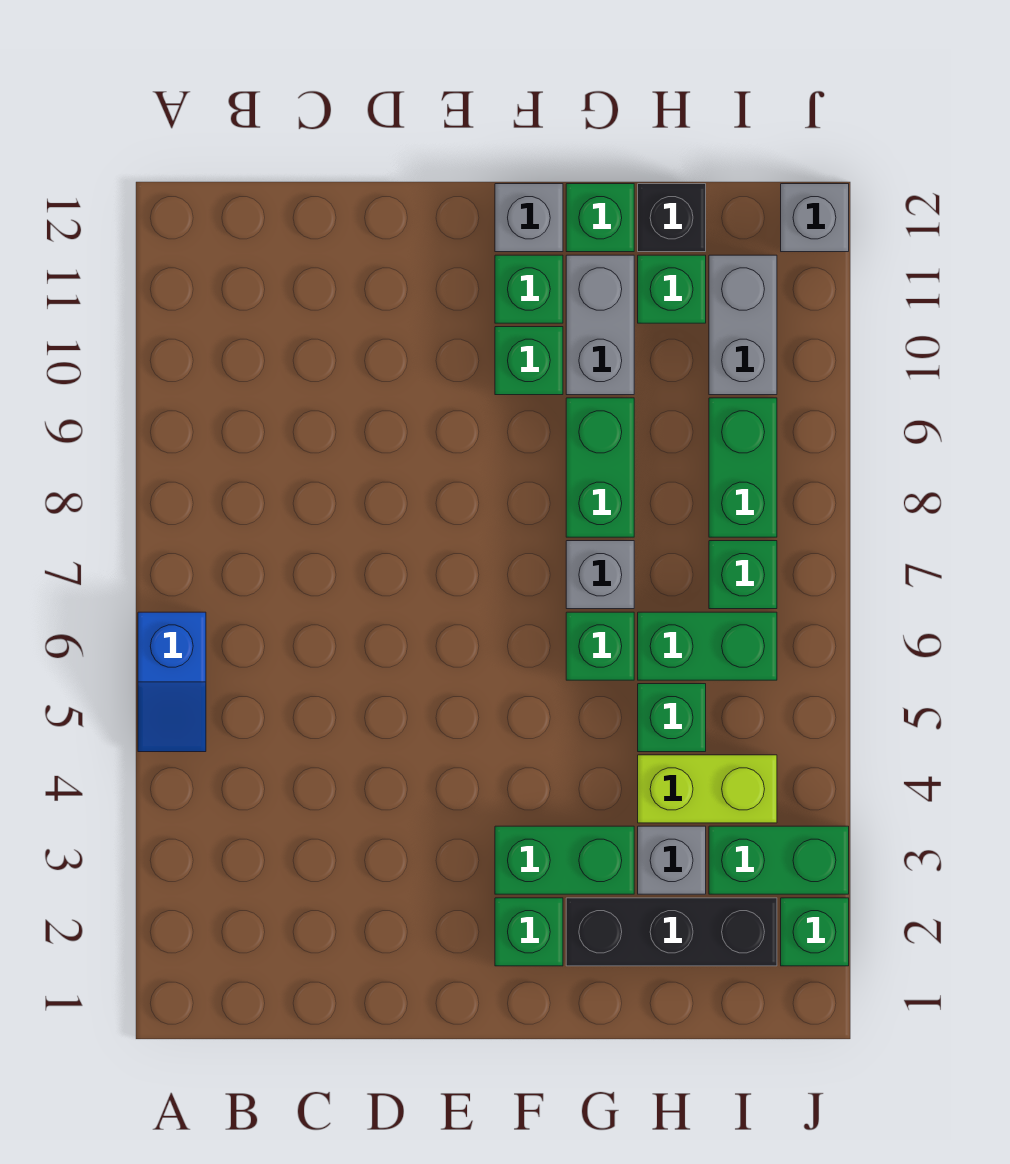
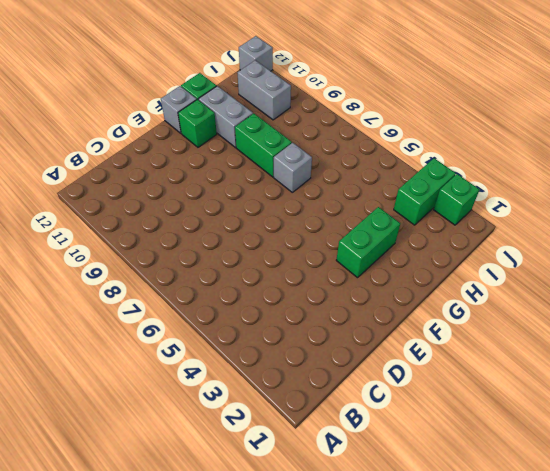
none -> blue 1x2 slope [138,612,206,752]
none -> green 1x1 brick [495,898,563,966]
none -> green 1x1 brick [495,327,563,395]

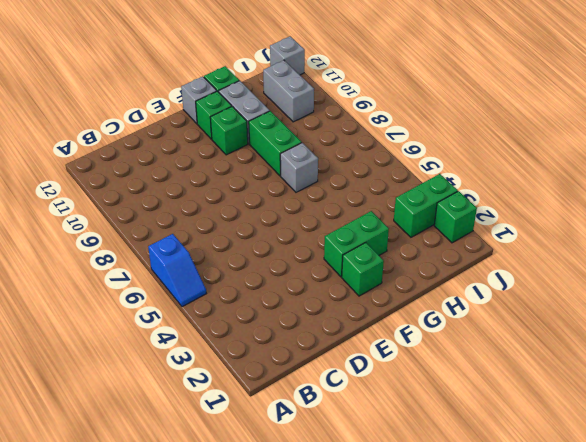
none -> black 1x3 brick [566,898,777,966]
none -> green 1x1 brick [566,612,634,680]
none -> grey 1x1 brick [638,826,706,894]

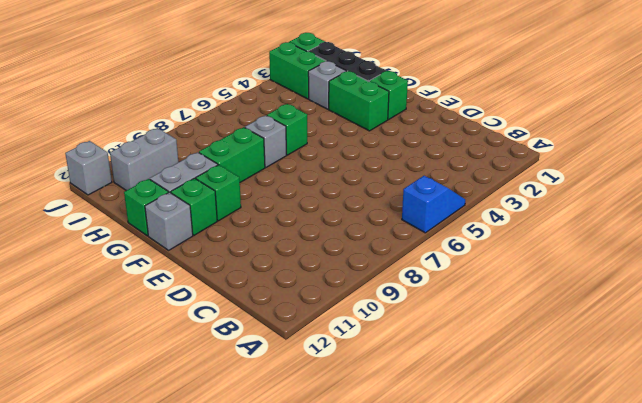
none -> lime 1x2 brick [638,755,777,823]
none -> green 1x1 brick [638,684,706,752]
none -> green 1x2 brick [638,612,777,680]

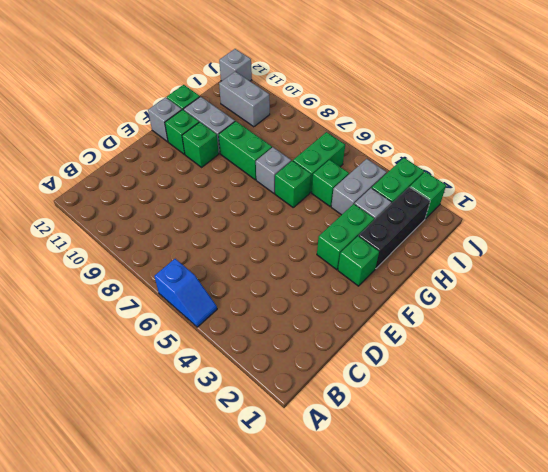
grey 1x2 brick [331,159,387,215] -> lime 1x2 brick [638,755,777,823]
none -> green 1x1 brick [638,255,706,323]
none -> black 1x1 brick [638,184,706,252]
none -> green 1x1 brick [709,541,777,609]

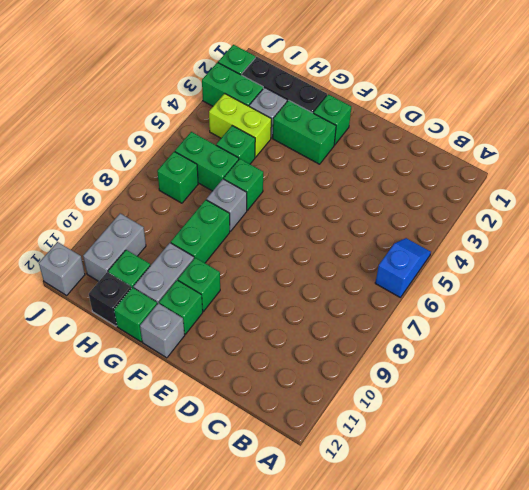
none -> green 1x2 brick [709,398,777,537]

